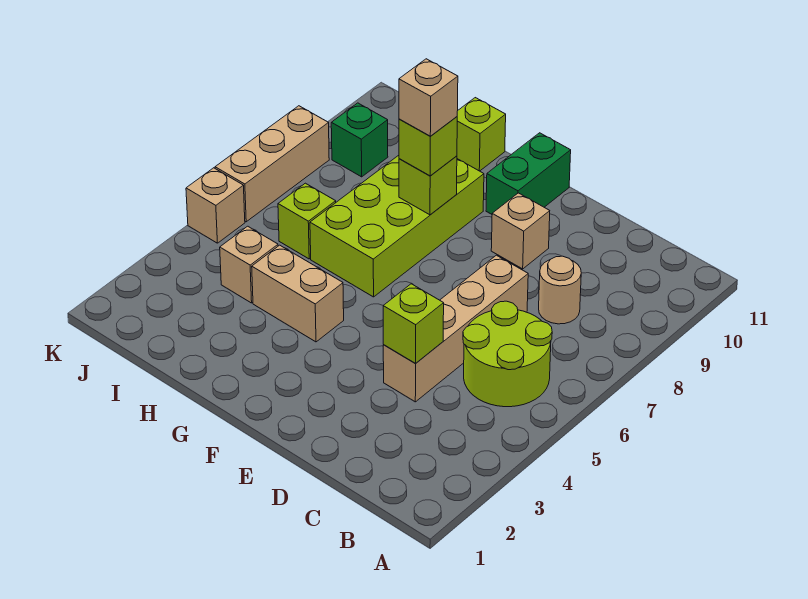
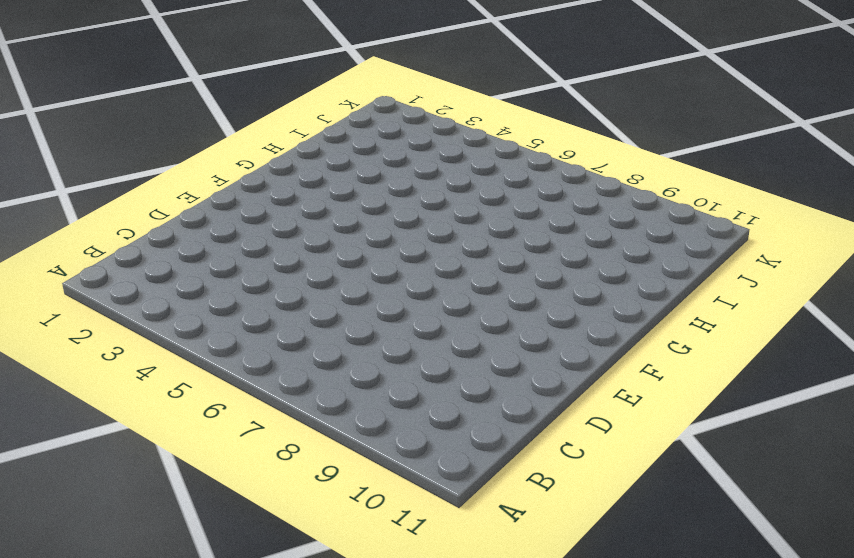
none -> lime 2x2 round brick [463,301,552,407]
none -> tan 1x1 round brick [539,256,581,324]
none -> tan 1x4 brick [383,255,528,402]

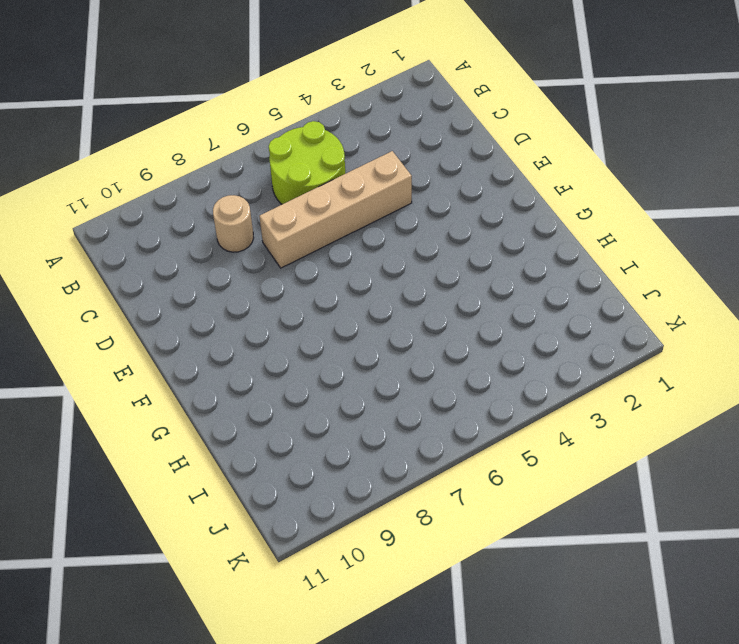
none -> tan 1x1 brick [491,193,550,269]
none -> green 1x2 brick [486,133,571,214]
none -> tan 1x2 brick [252,245,344,342]

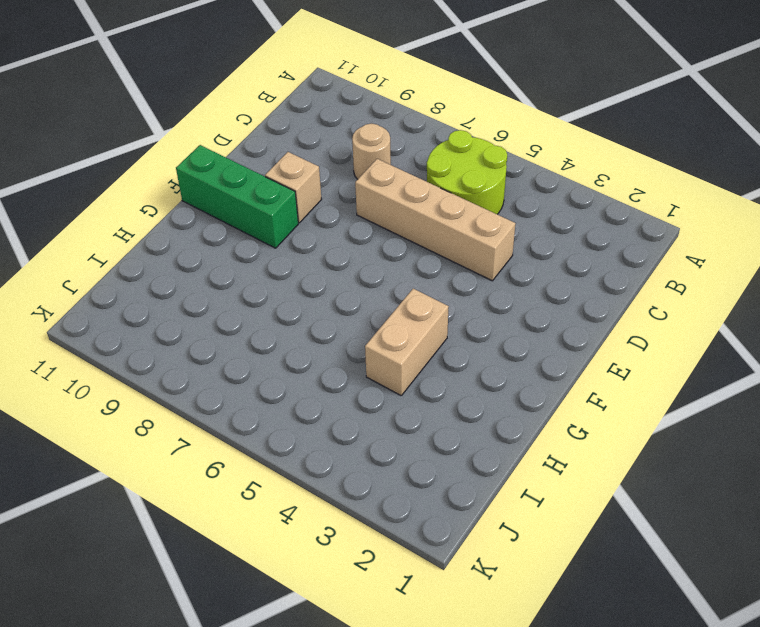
green 1x3 brick [176,145,298,248] -> green 1x2 brick [486,133,571,214]
none -> lime 2x4 brick [310,155,484,297]
none -> lime 1x1 brick [457,98,506,171]
none -> tan 1x1 brick [220,226,278,303]

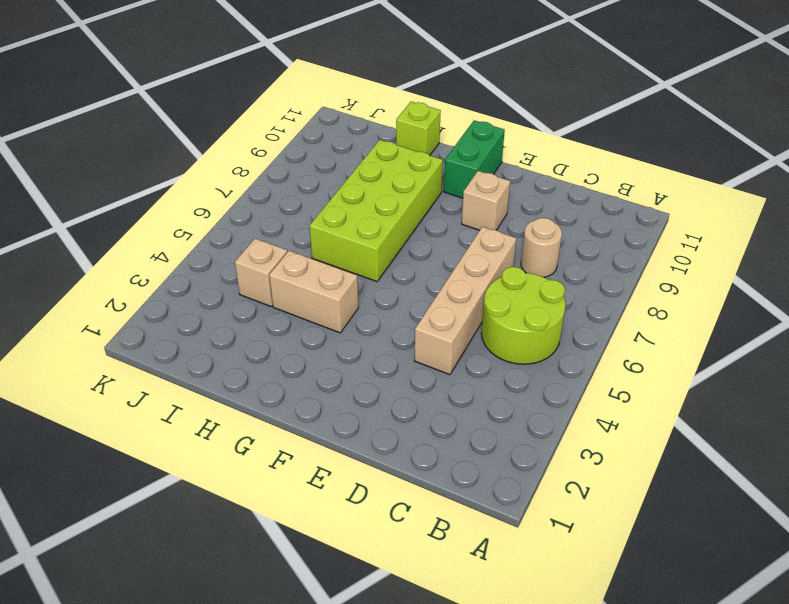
none -> lime 1x1 brick [278,183,336,259]
none -> green 1x1 brick [331,103,388,177]
none -> tan 1x1 brick [186,168,245,243]

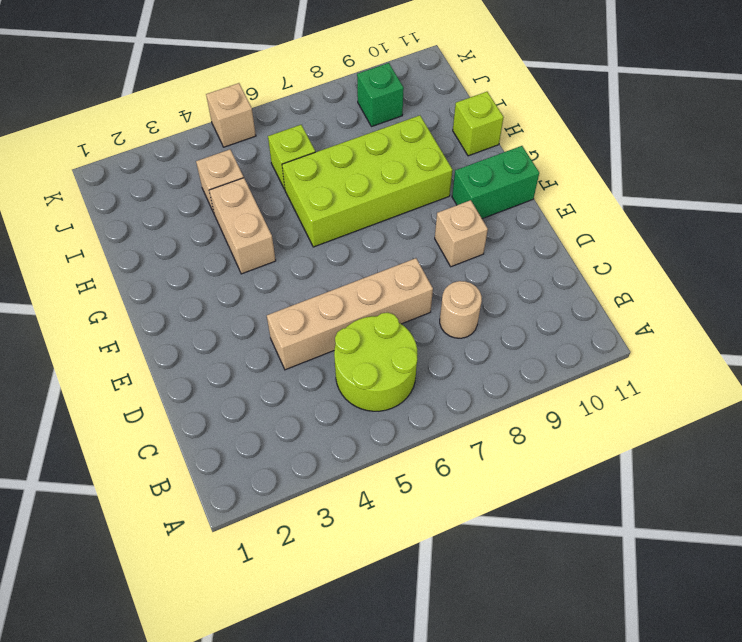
none -> tan 1x3 brick [215,106,329,222]
none -> lime 1x1 brick [383,284,444,364]
none -> lime 1x1 brick [399,156,457,215]

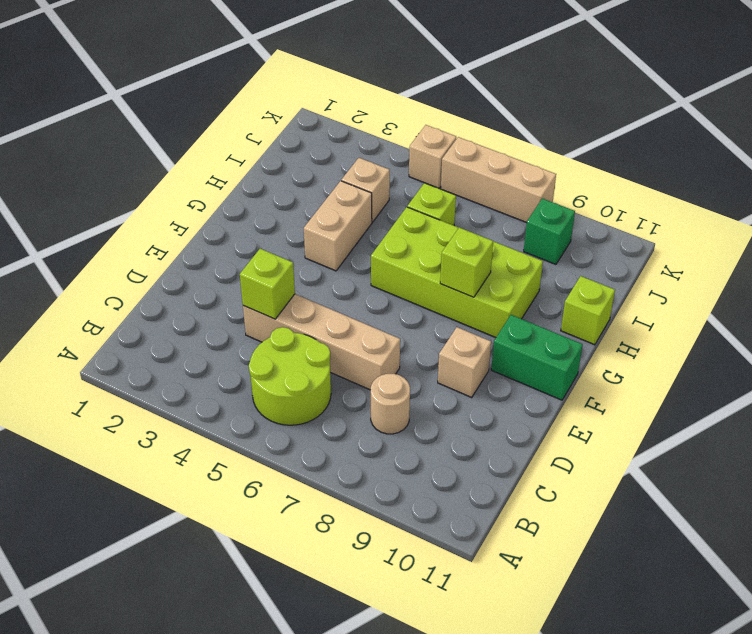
none -> lime 1x1 brick [399,117,457,176]
none -> tan 1x1 brick [399,59,458,136]

